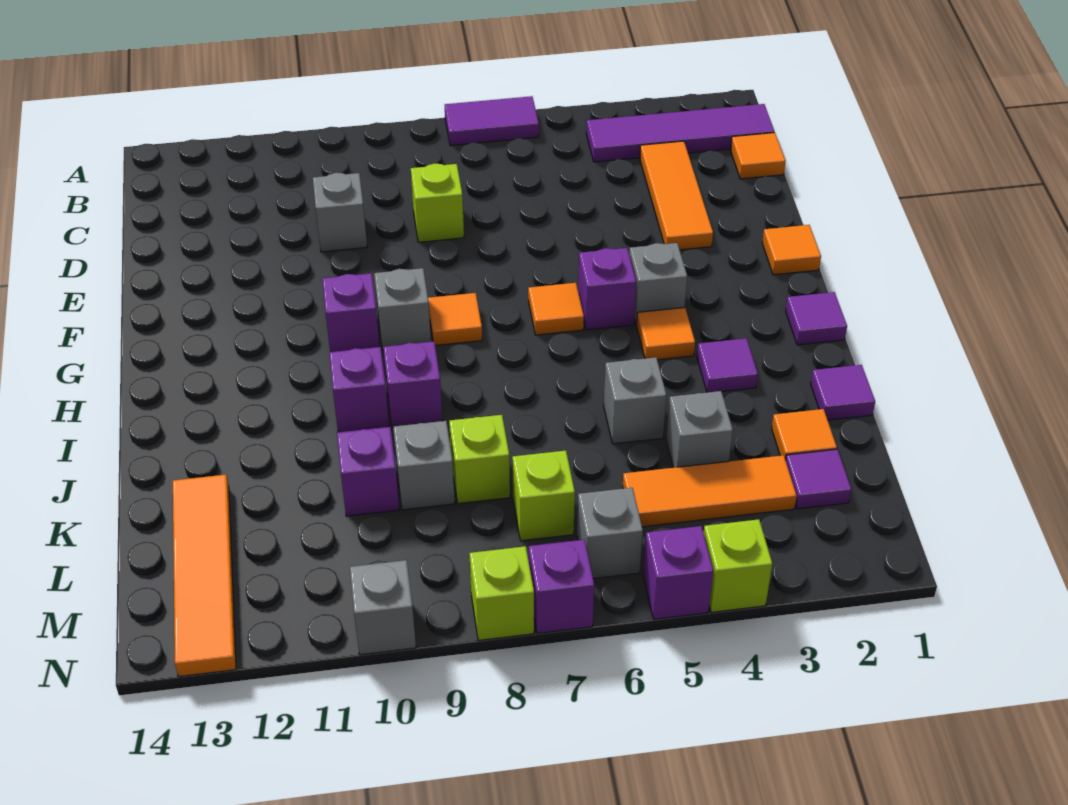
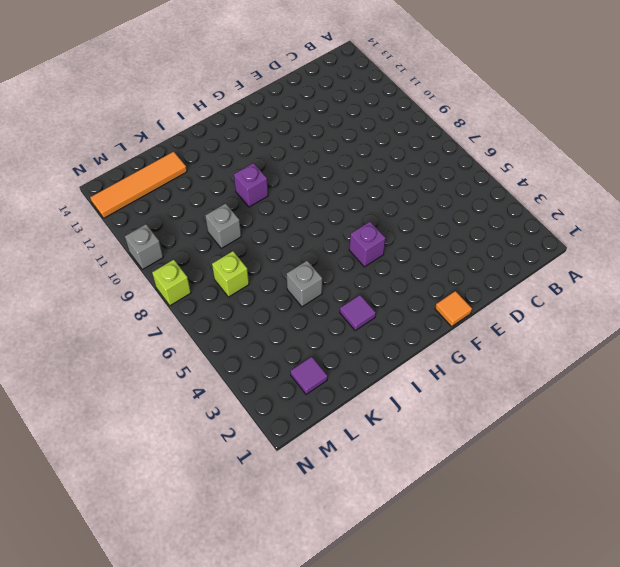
none -> purple 1x2 tile [445,96,539,146]
none -> purple 1x4 tile [586,104,774,162]
none -> orange 1x1 tile [730,133,785,179]
none -> orange 1x3 tile [640,141,713,250]

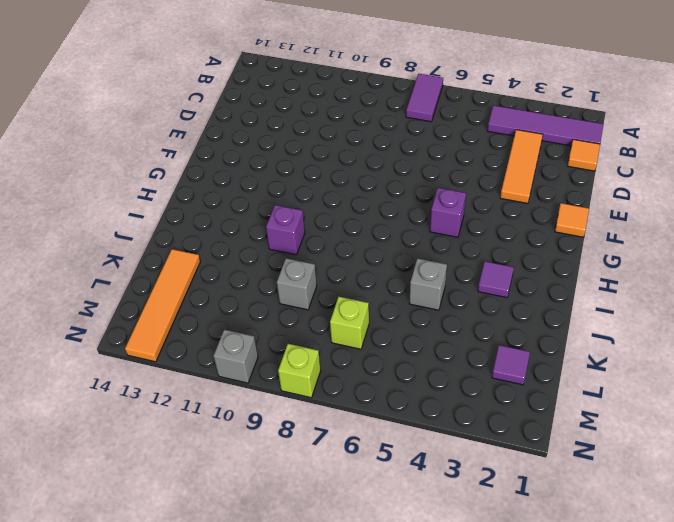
purple 1x2 tile [406,74,443,122] -> purple 1x2 tile turned to [445,96,539,146]
none -> lime 1x1 brick [411,164,464,242]
none -> grey 1x1 brick [313,173,367,252]
none -> grey 1x1 brick [629,243,687,325]
none -> orange 1x1 tile [528,283,584,335]

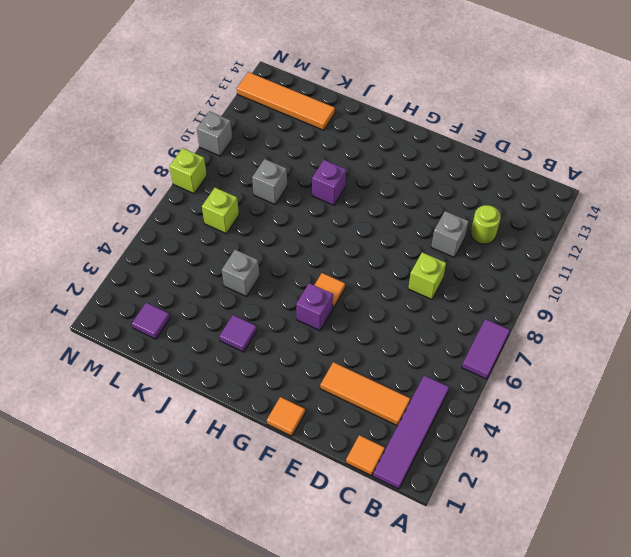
lime 1x1 round brick [471,205,501,244] -> none
none -> grey 1x1 brick [629,243,687,325]
none -> orange 1x1 tile [428,293,482,346]
none -> grey 1x1 brick [374,268,431,351]
none -> purple 1x1 brick [322,273,379,352]

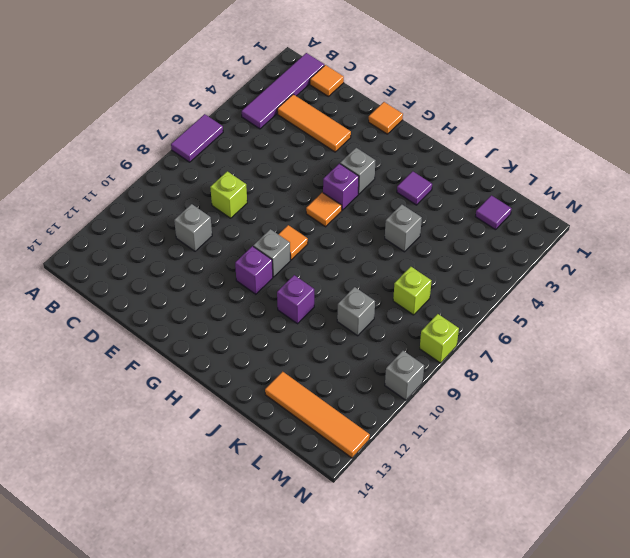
none -> purple 1x1 tile [786,292,847,345]
none -> orange 1x1 tile [637,308,695,360]
none -> purple 1x1 brick [383,341,442,427]
none -> purple 1x1 tile [811,365,875,420]

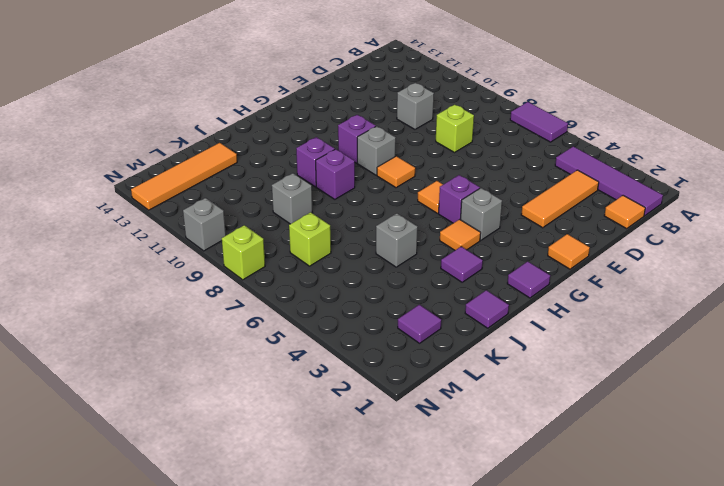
none -> orange 1x1 tile [772,409,837,460]
none -> grey 1x1 brick [666,391,733,468]
none -> lime 1x1 brick [449,415,510,504]
none -> purple 1x1 brick [337,427,399,516]

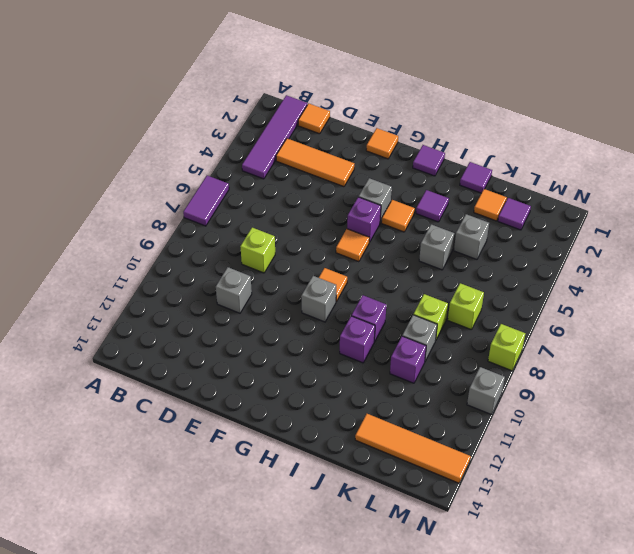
none -> purple 1x1 brick [322,273,379,352]
none -> orange 1x3 tile [623,455,797,527]
none -> grey 1x1 brick [577,488,643,579]
none -> lime 1x1 brick [704,519,772,612]

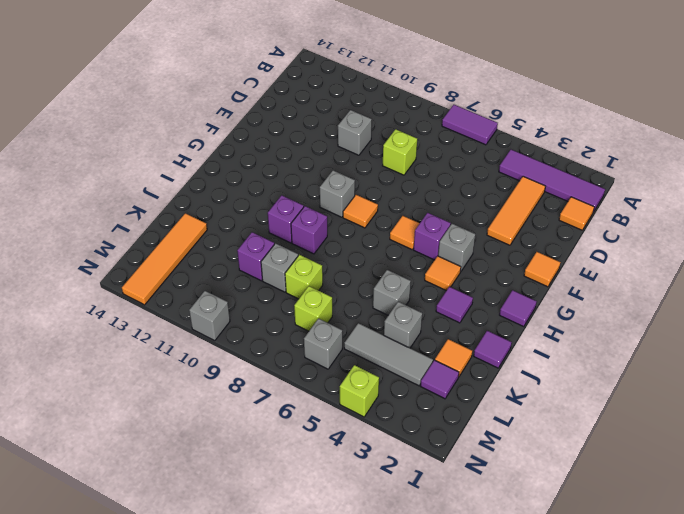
grey 1x3 tile [344,323,433,386] -> orange 1x3 tile [623,455,797,527]
none -> purple 1x1 brick [322,273,379,352]
none -> purple 1x1 brick [643,526,713,619]
none -> purple 1x1 brick [529,540,594,633]
none -> lime 1x1 brick [469,546,534,641]

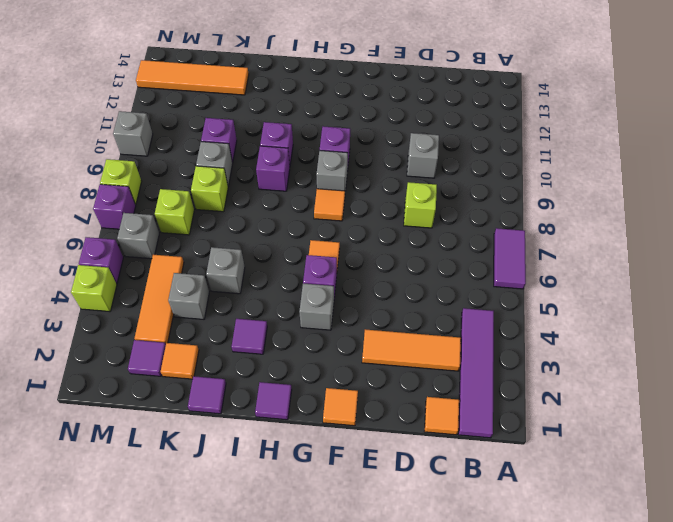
none -> orange 1x1 tile [637,308,695,360]

